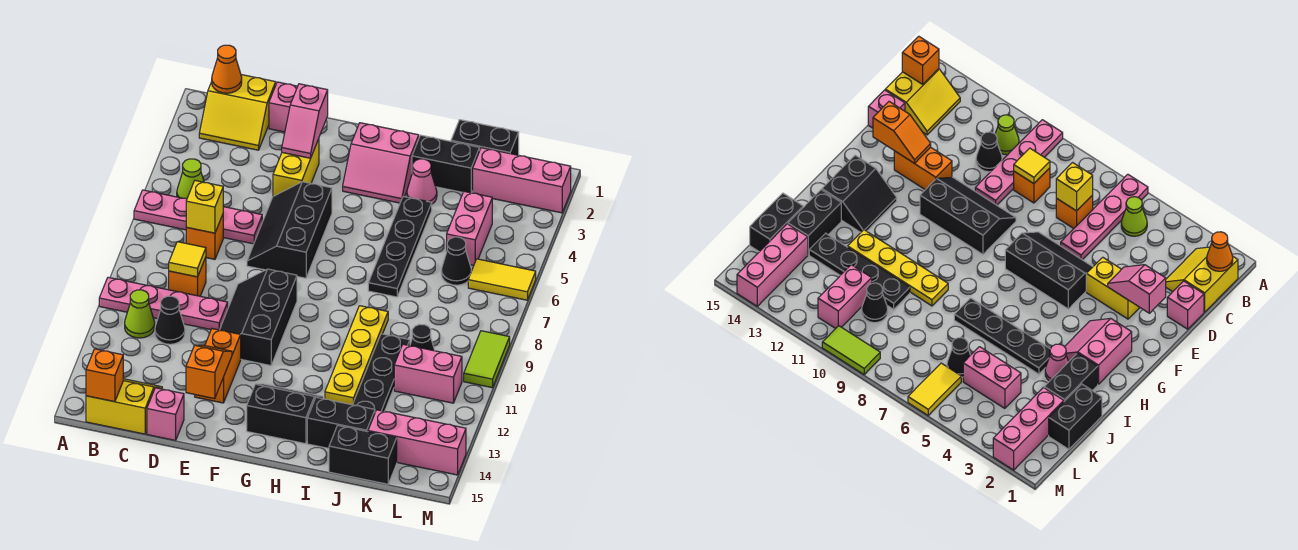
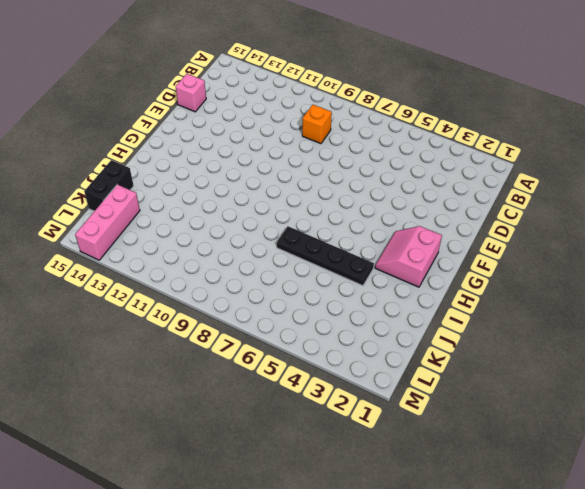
none -> pink 1x4 plate [134,190,262,244]
none -> pink 1x4 plate [99,277,228,330]
none -> yellow 2x2 slope [199,75,276,150]
none -> lime 1x1 cone [177,159,204,199]

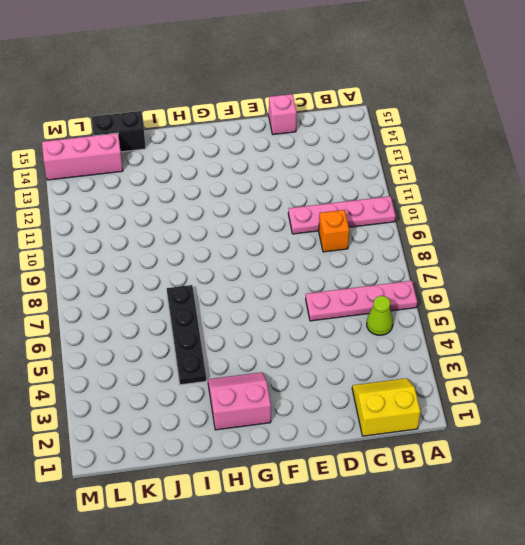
none -> lime 1x1 cone [125,290,155,338]
none -> yellow 2x2 slope [86,379,162,434]
none -> orange 1x1 brick [186,215,223,259]
none -> black 1x1 cone [155,296,185,344]

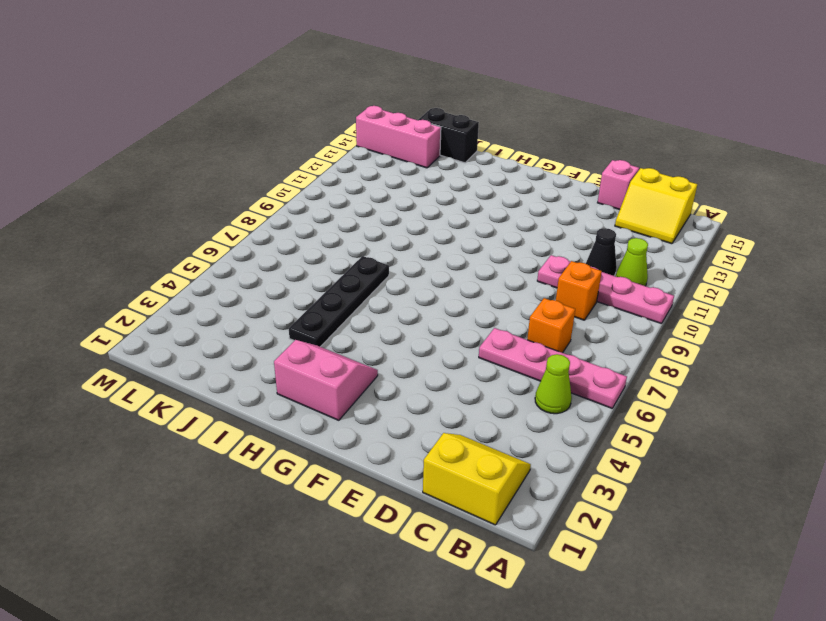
none -> pink 1x1 brick [269,82,298,132]
none -> yellow 1x2 brick [273,139,319,196]
none -> black 2x3 slope [247,182,332,278]
none -> black 2x3 slope [220,269,297,366]

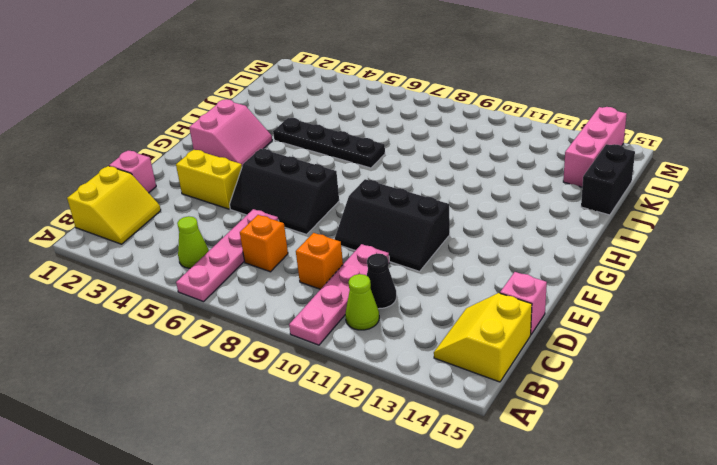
none -> orange 1x2 brick [195,329,241,403]
none -> black 2x2 slope [247,384,323,444]
none -> black 1x2 brick [412,135,480,193]
none -> pink 1x1 cone [407,159,437,204]

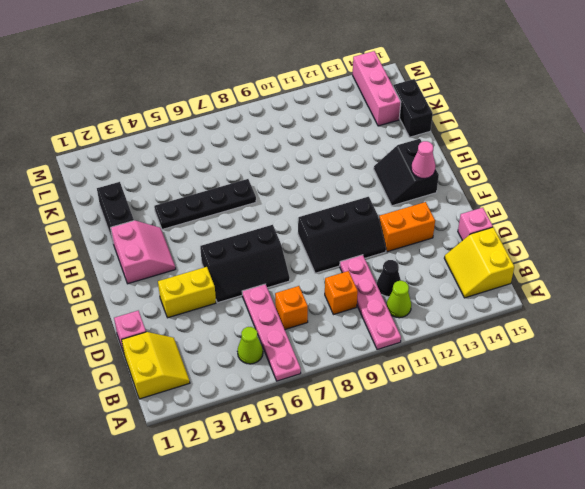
pink 1x1 cone [411,141,436,178] -> pink 1x1 cone moved to [407,159,437,204]
none -> yellow 1x4 plate [325,306,388,405]
none -> black 1x2 brick [307,397,375,448]
none -> black 1x2 brick [451,120,519,155]
none -> black 1x4 plate [353,334,410,412]

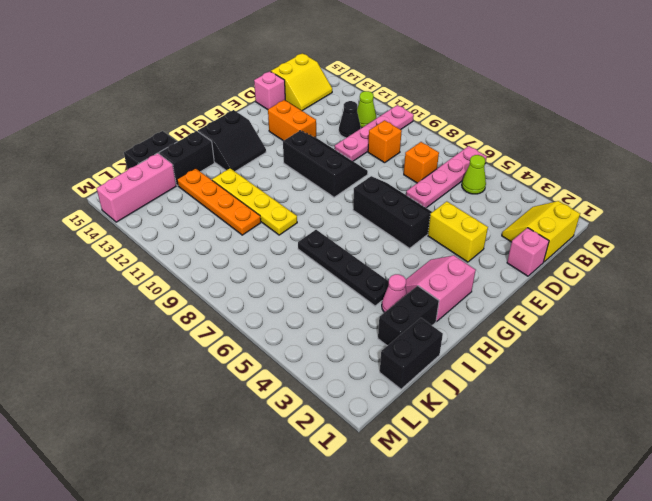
orange 1x4 plate [177,168,261,235] -> black 1x4 plate [353,334,410,412]
none -> pink 1x3 brick [473,148,571,213]
none -> pink 1x2 brick [447,192,492,266]
none -> black 1x1 cone [441,237,471,285]
none -> black 1x1 cone [410,324,435,351]

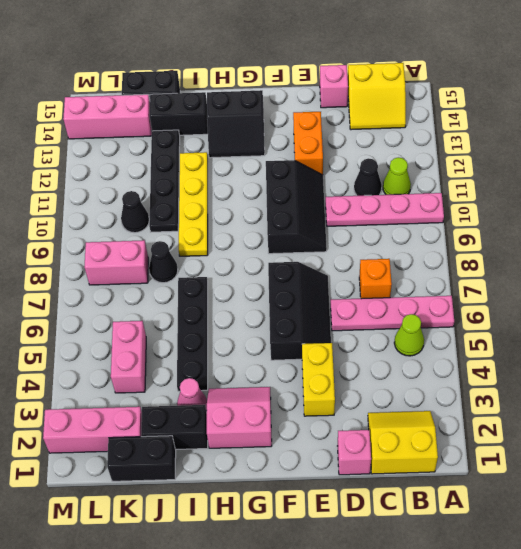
black 1x1 cone [149,241,178,283] -> black 1x1 cone moved to [441,237,471,285]
pink 1x2 brick [84,240,148,285] -> pink 1x2 brick moved to [394,344,462,403]
none -> orange 1x1 brick [169,257,206,296]
none -> yellow 1x2 tile [468,259,536,300]
none -> lime 1x2 tile [464,331,510,388]
none -> orange 1x1 cone [212,45,242,93]

